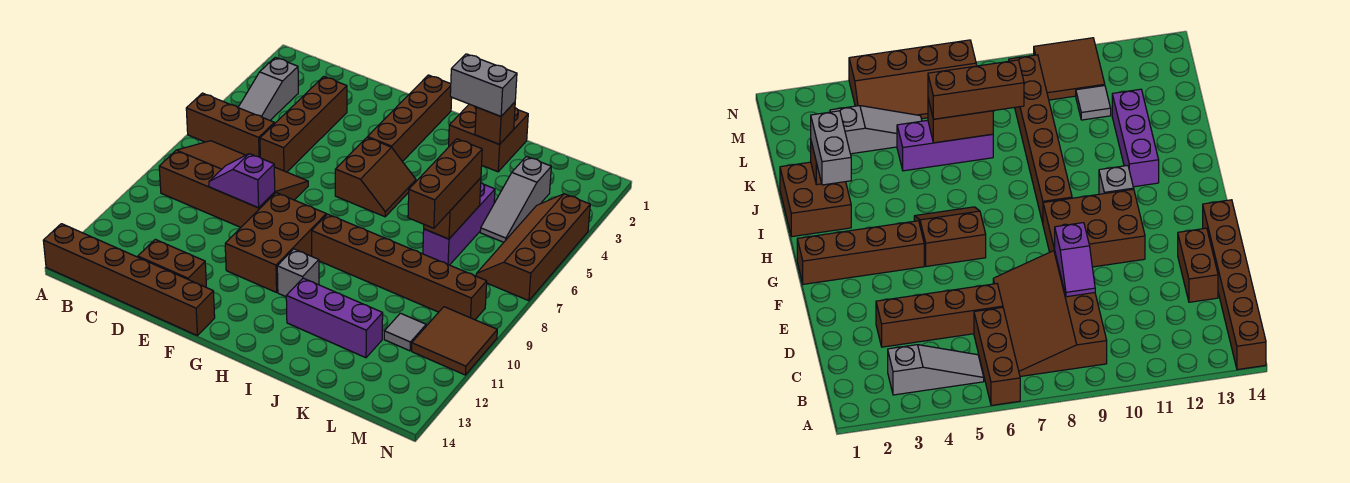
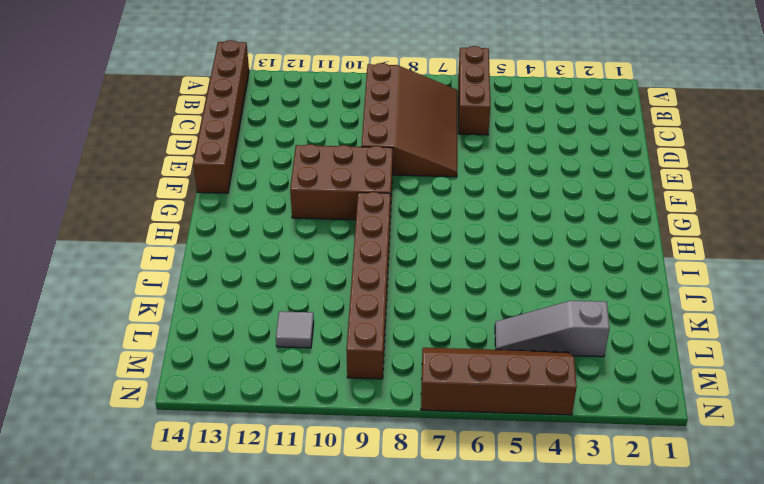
none -> grey 1x3 slope [238,57,298,120]
none -> brown 1x4 brick [260,77,347,172]
none -> brown 1x2 brick [138,239,206,287]

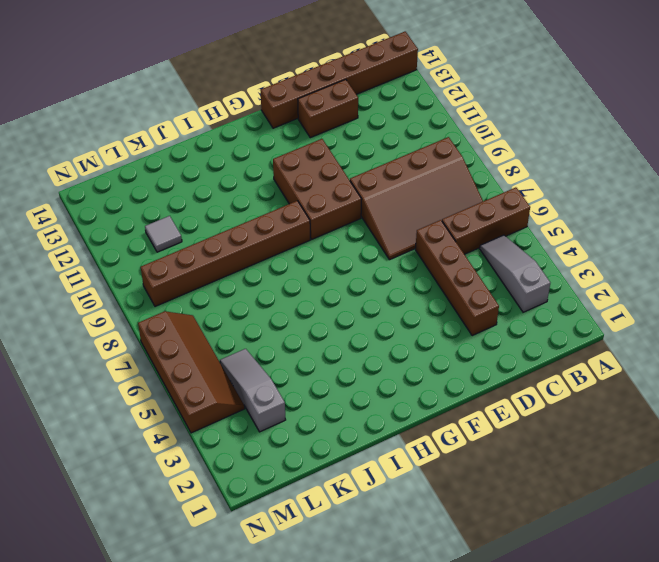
none -> brown 1x4 brick [368,75,452,162]
none -> brown 2x2 slope [335,137,416,217]
none -> grey 1x1 brick [277,249,319,297]

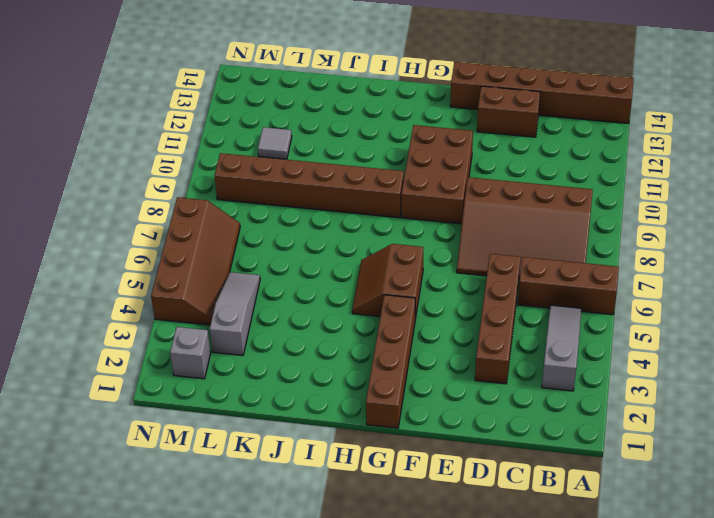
grey 1x1 brick [170,327,211,379] -> grey 1x1 brick moved to [277,249,319,297]
none -> brown 2x2 brick [449,104,528,172]
none -> purple 1x3 brick [286,278,383,358]
none -> purple 1x3 brick [423,183,495,265]

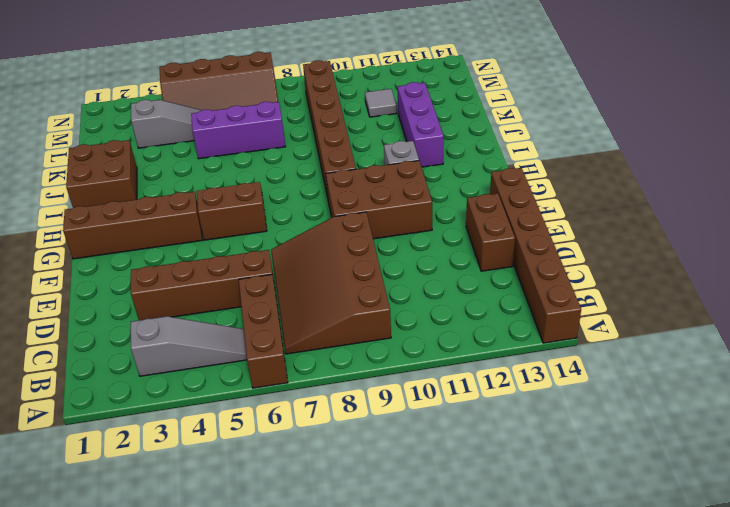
none -> brown 2x2 tile [412,307,497,375]
none -> purple 1x2 slope [209,154,275,208]
none -> brown 1x1 brick [475,102,515,144]

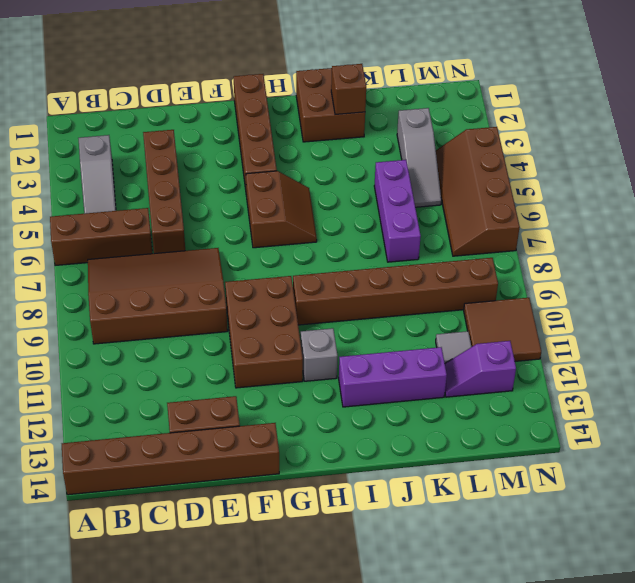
purple 1x2 slope [445,341,516,397] -> purple 1x2 slope moved to [209,154,275,208]
none -> brown 1x2 brick [424,178,481,239]
none -> grey 1x2 brick [450,54,517,116]
none -> brown 1x3 brick [408,139,482,228]

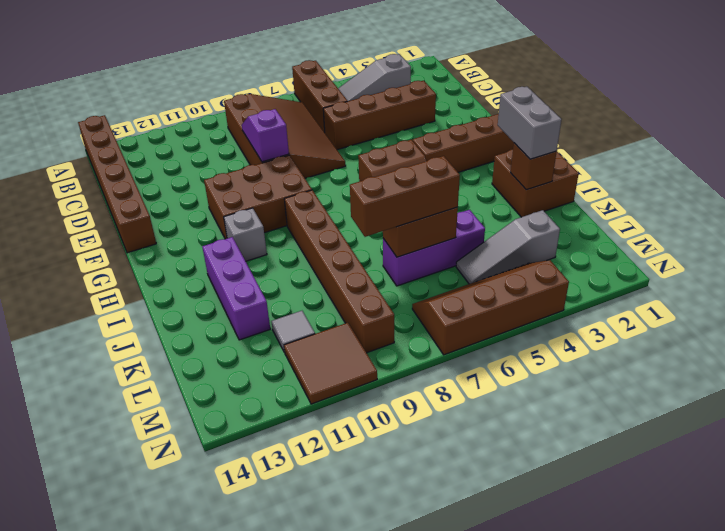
none -> brown 1x2 brick [138,239,206,287]

